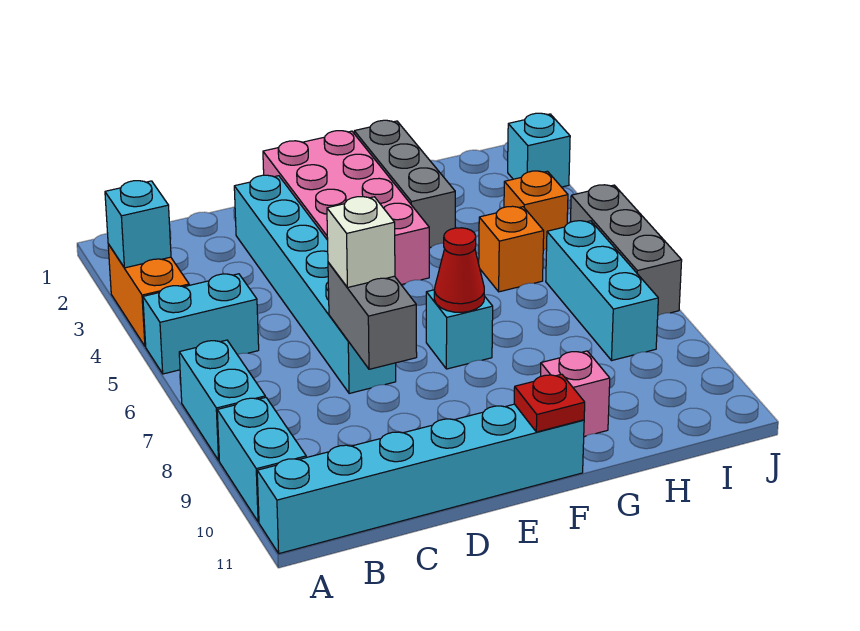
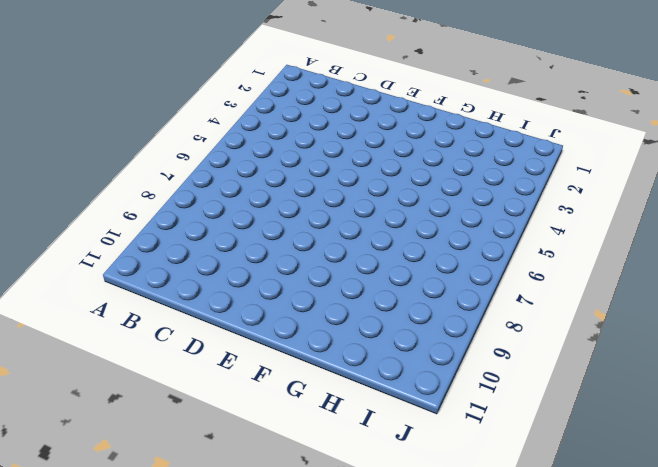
none -> orange 1x2 brick [108,244,189,346]
none -> cyan 1x2 brick [143,274,259,374]
none -> cyan 1x2 brick [179,340,265,460]

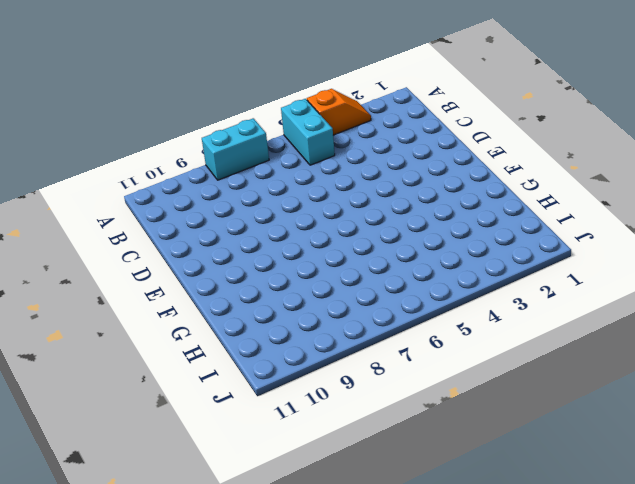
orange 1x2 slope [307,89,371,135] -> orange 1x2 brick [108,244,189,346]
none -> cyan 1x2 brick [217,397,306,522]
none -> cyan 1x6 brick [257,404,584,554]
none -> cyan 1x6 brick [234,175,396,394]

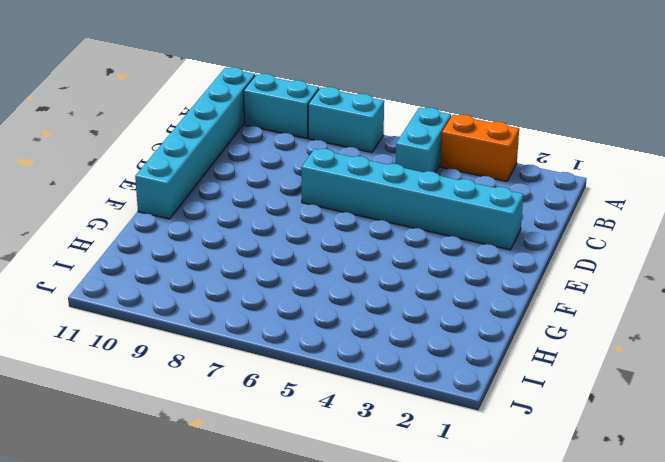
none -> pink 2x4 brick [263,131,429,285]
none -> cyan 1x1 brick [426,290,493,369]
none -> grey 1x3 brick [354,120,455,248]

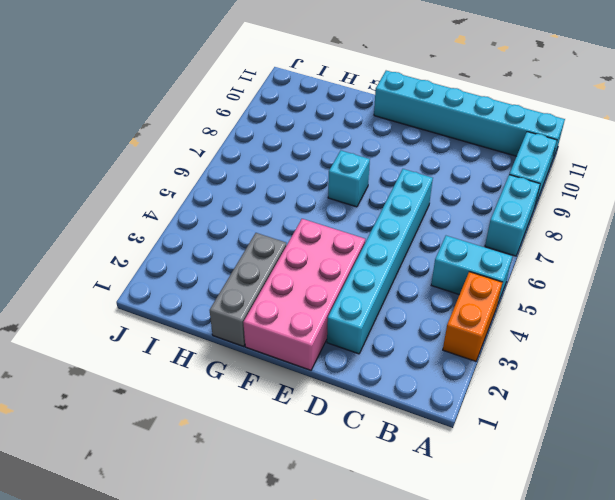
none -> pink 1x1 brick [541,351,610,437]
none -> orange 1x1 brick [479,206,544,292]
none -> orange 1x1 brick [504,171,568,250]

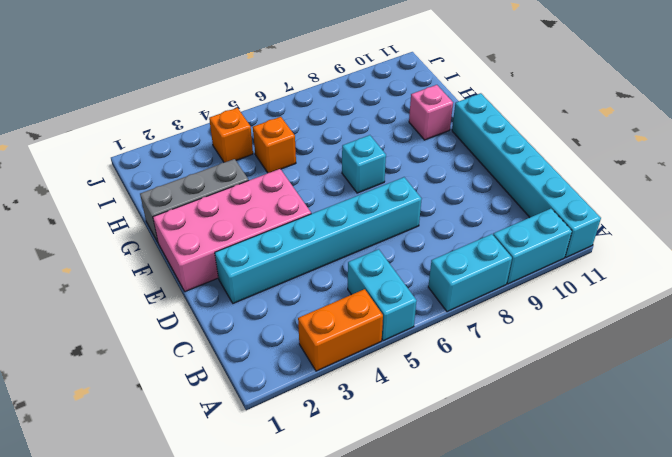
none -> cyan 1x3 brick [546,221,658,360]
none -> cyan 1x1 brick [508,113,570,187]
none -> grey 1x3 brick [570,185,682,316]

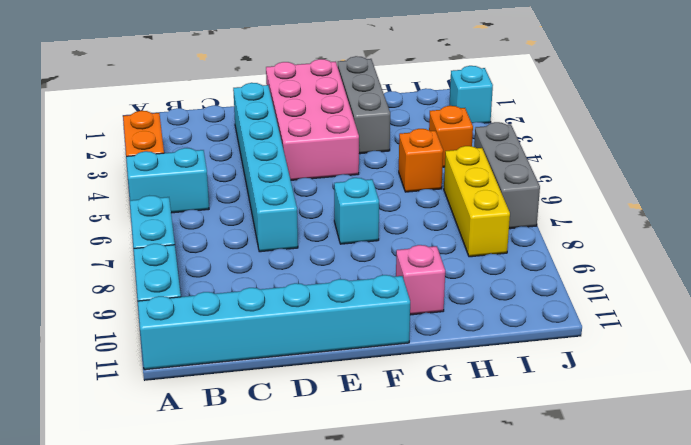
yellow 1x3 brick [444,146,510,257] -> cyan 1x3 brick [546,221,658,360]
none -> cyan 1x1 brick [105,181,171,268]
none -> grey 1x2 brick [328,262,417,369]
none -> red 1x1 cone [434,228,484,312]

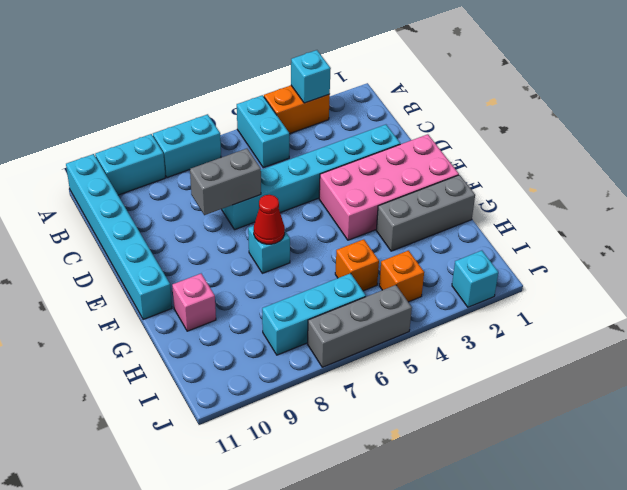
none -> red 1x1 plate [514,374,585,432]
none -> white 1x1 brick [327,197,395,288]

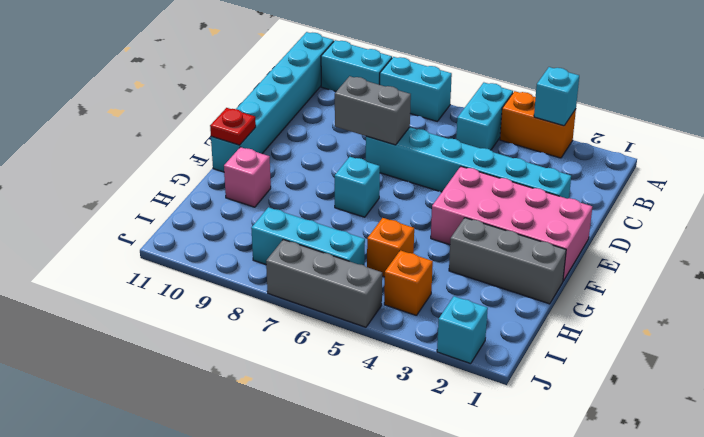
none -> red 1x1 cone [434,228,484,312]
none -> white 1x1 brick [327,197,395,288]

